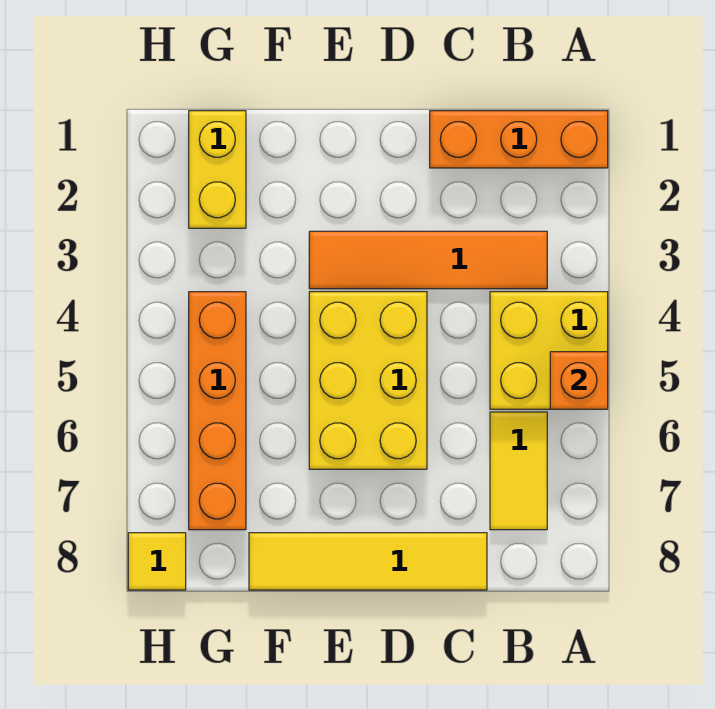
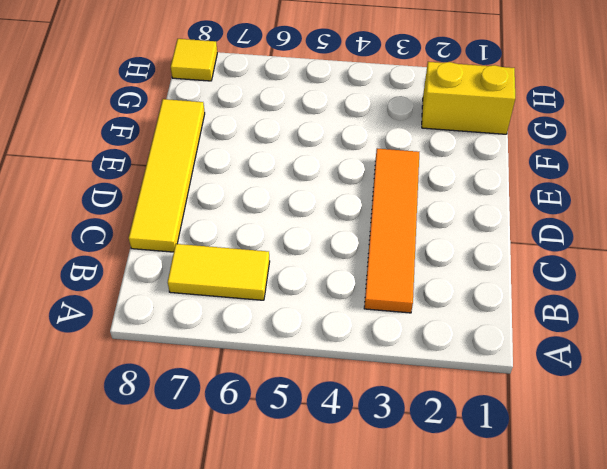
none -> orange 1x3 brick [430,111,608,168]
none -> yellow 2x2 brick [490,292,608,409]

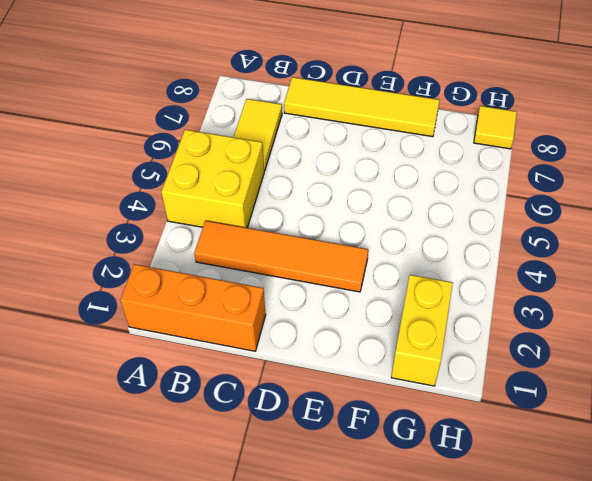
none -> yellow 2x3 brick [309,292,427,469]
none -> orange 1x4 brick [189,292,246,530]

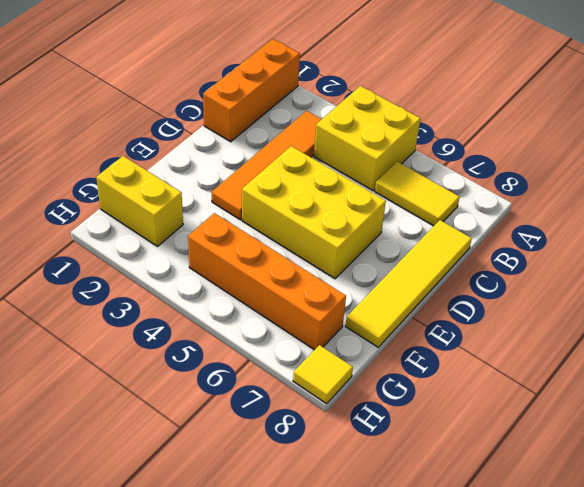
none -> orange 1x1 brick [550,352,608,409]

